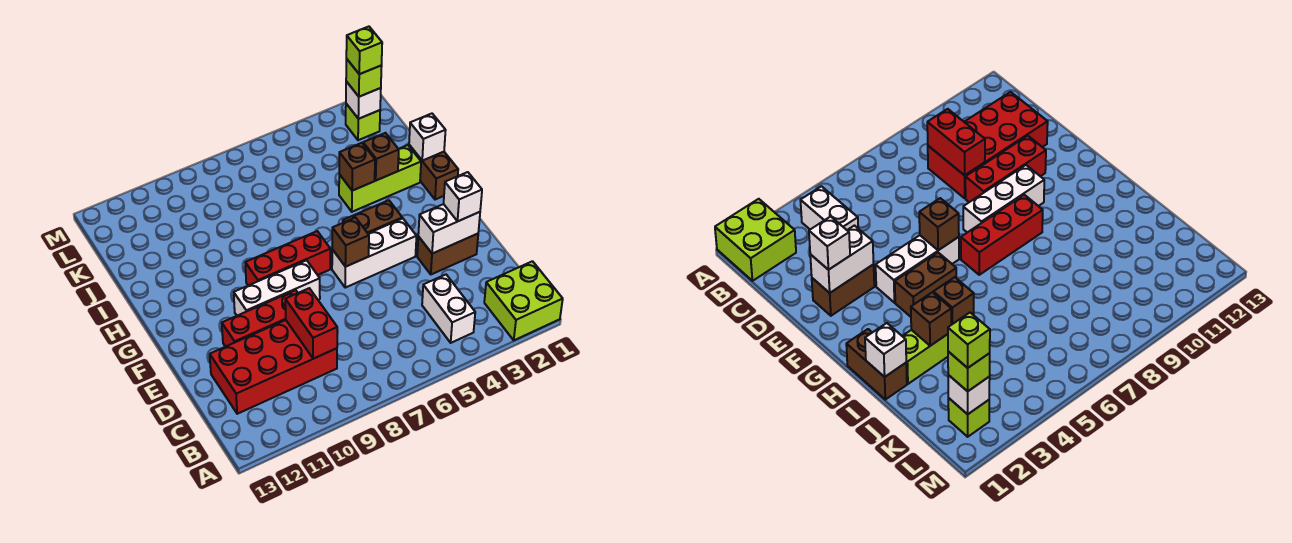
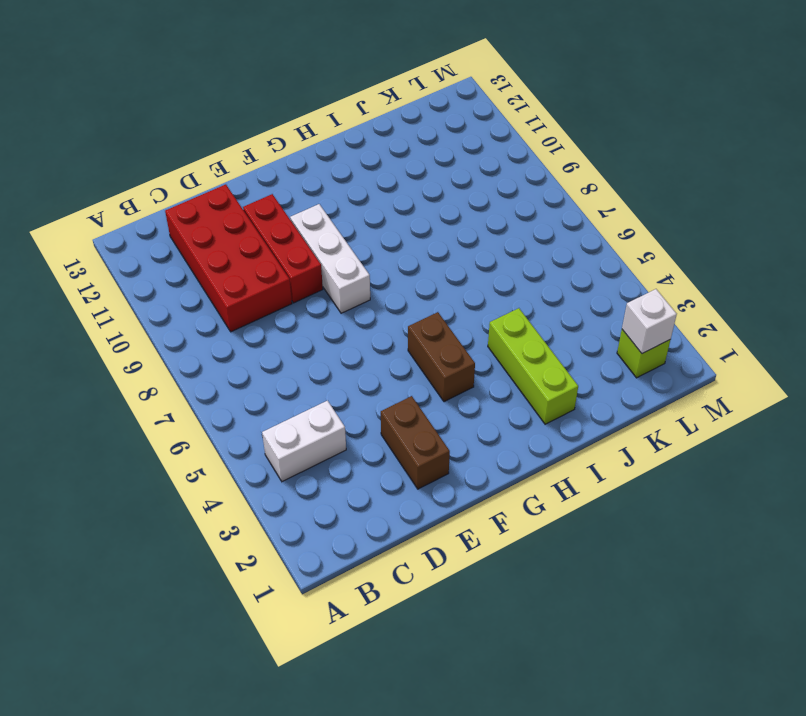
none -> lime 2x2 brick [484,261,563,340]
none -> white 1x3 brick [332,218,417,288]
none -> red 1x3 brick [245,231,330,285]

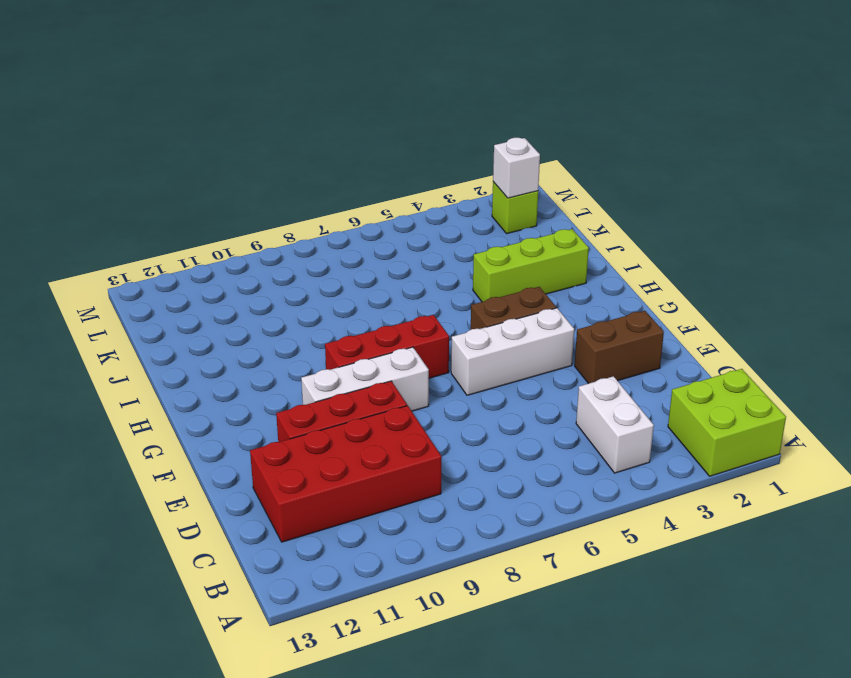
none -> brown 1x2 brick [409,145,458,200]
none -> red 1x2 brick [285,288,337,359]
none -> white 1x2 brick [418,204,480,254]

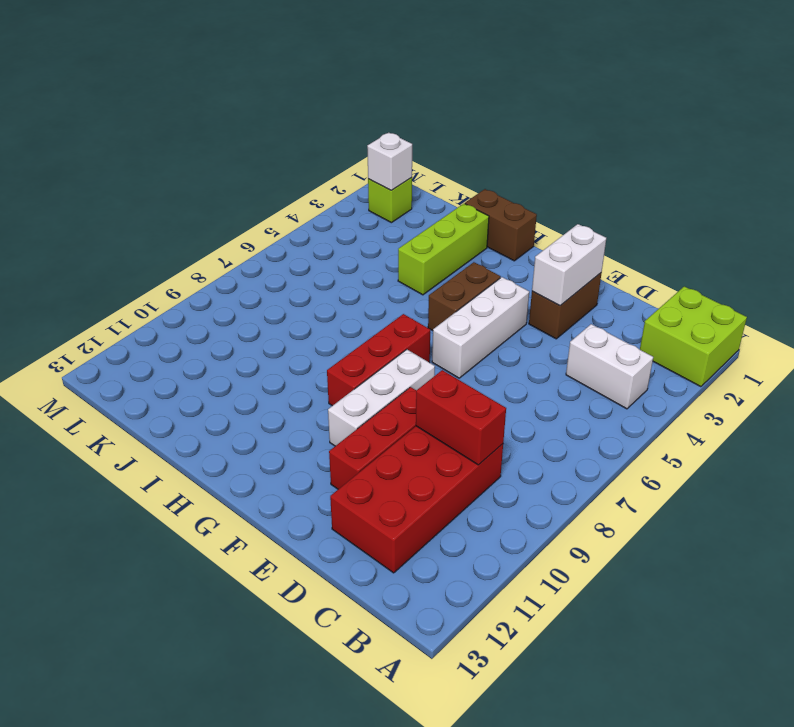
none -> brown 1x1 brick [332,218,369,267]
none -> white 1x1 brick [409,114,446,161]
none -> brown 1x1 brick [363,133,399,180]

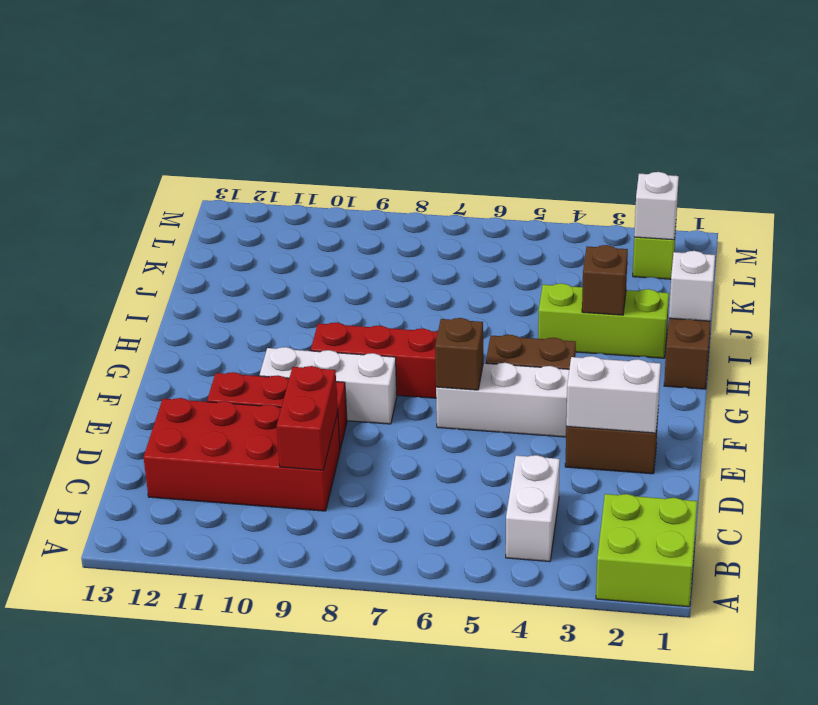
none -> brown 1x1 brick [339,143,375,191]
none -> white 1x1 brick [444,172,482,221]
none -> lime 1x1 brick [346,59,382,97]

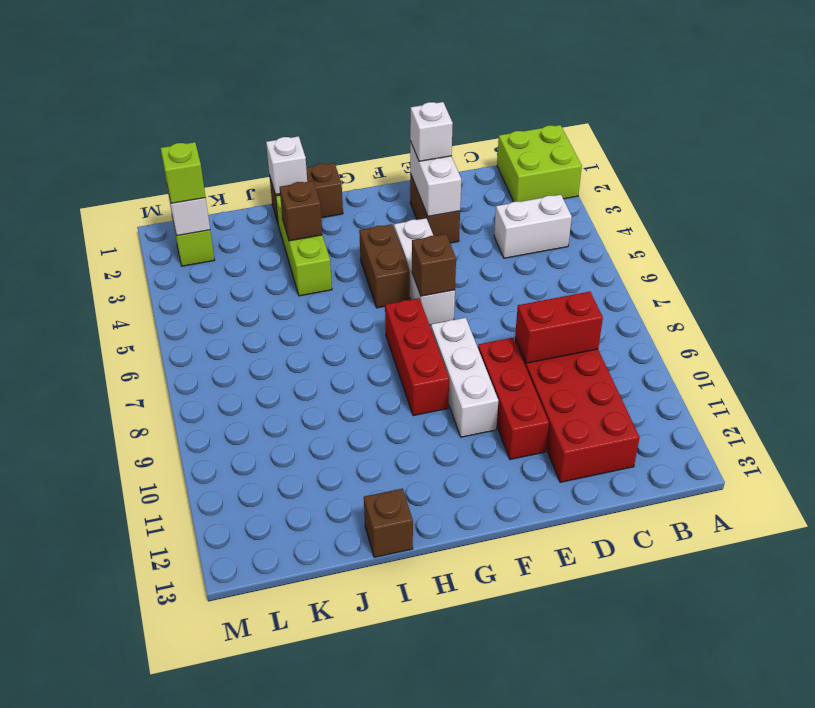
brown 1x1 brick [364,489,413,558] -> brown 1x1 brick moved to [339,143,375,191]
none -> lime 1x1 brick [346,27,382,74]

